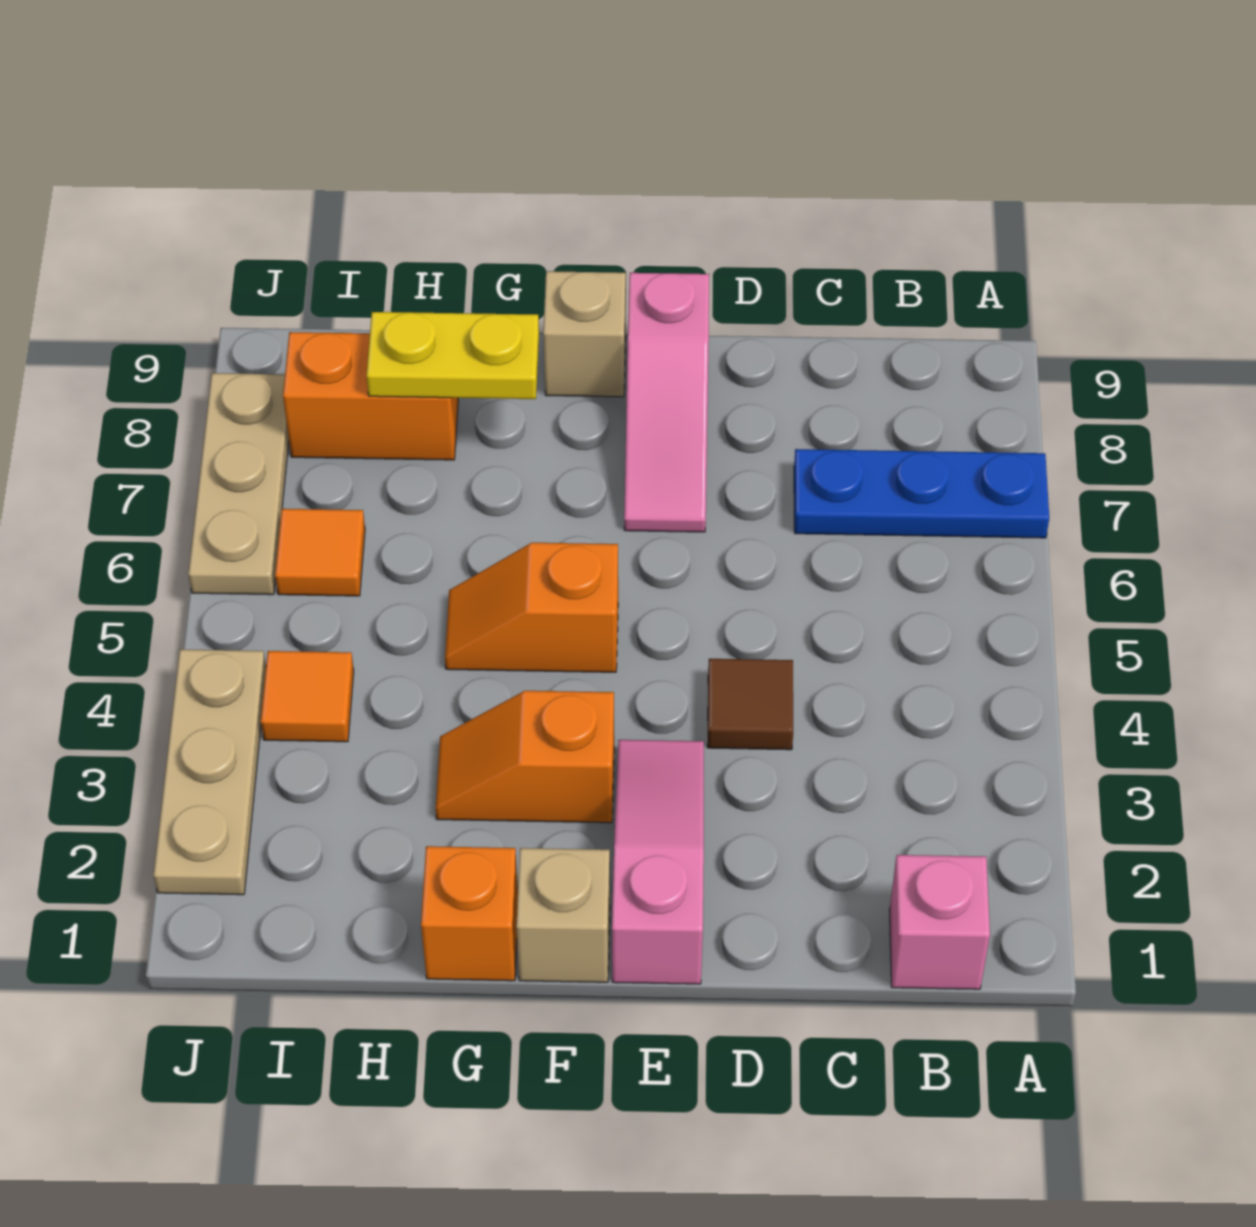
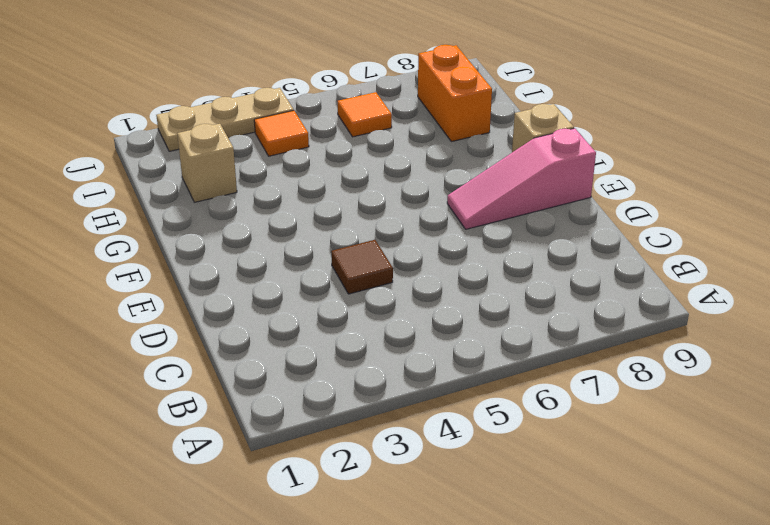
tan 1x1 brick [177,124,237,202] -> tan 1x1 brick moved to [516,848,610,982]
none -> blue 1x3 plate [794,449,1049,538]
none -> pink 1x1 brick [889,855,990,989]
none -> pink 1x3 slope [612,740,704,984]

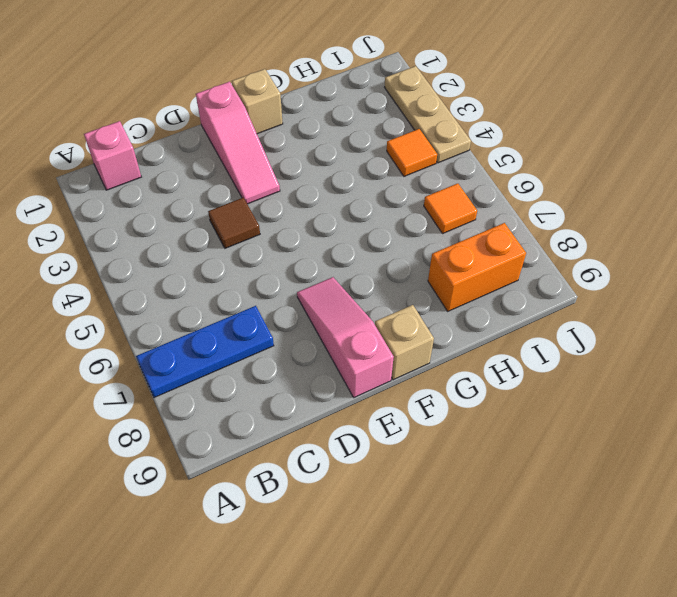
none -> orange 1x2 slope [435,691,614,823]
none -> orange 1x2 slope [445,543,618,672]
none -> orange 1x1 brick [421,846,518,981]

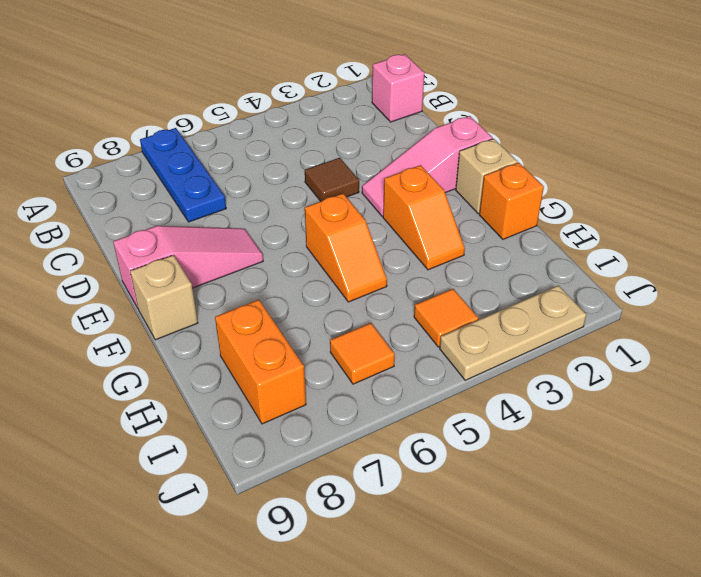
none -> tan 1x3 plate [188,373,289,595]
none -> yellow 1x2 plate [366,312,539,399]

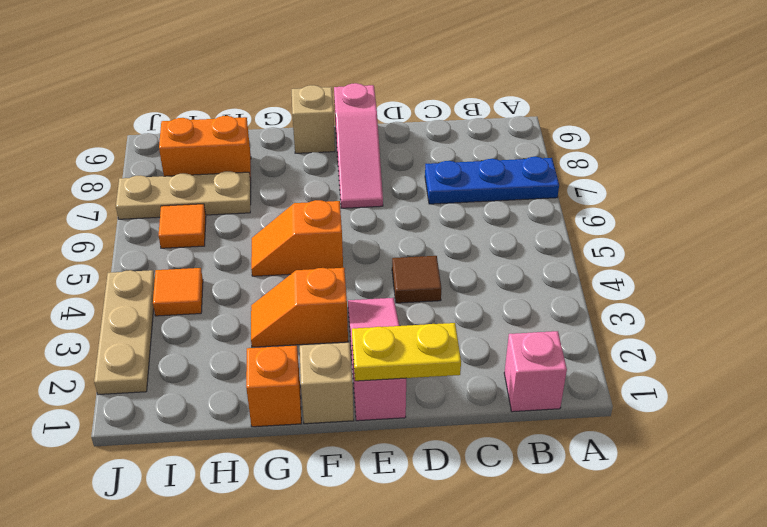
yellow 1x2 plate [352,323,461,381] -> yellow 1x2 plate moved to [366,312,539,399]
tan 1x3 plate [116,171,251,219] -> tan 1x3 plate turned to [188,373,289,595]

